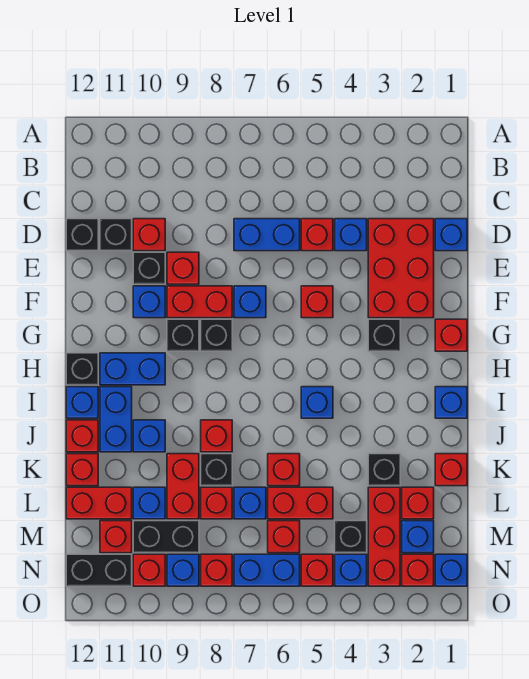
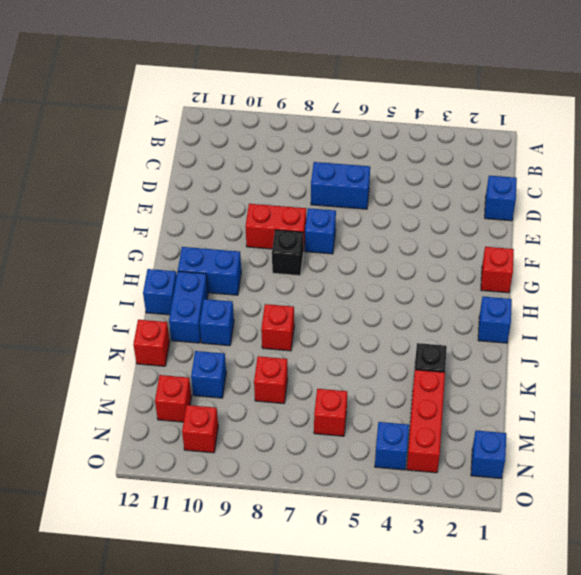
none -> red 2x3 brick [368,219,434,318]
none -> blue 1x1 brick [335,219,367,251]
none -> red 1x1 brick [301,219,333,251]
none -> red 1x1 brick [133,219,165,251]

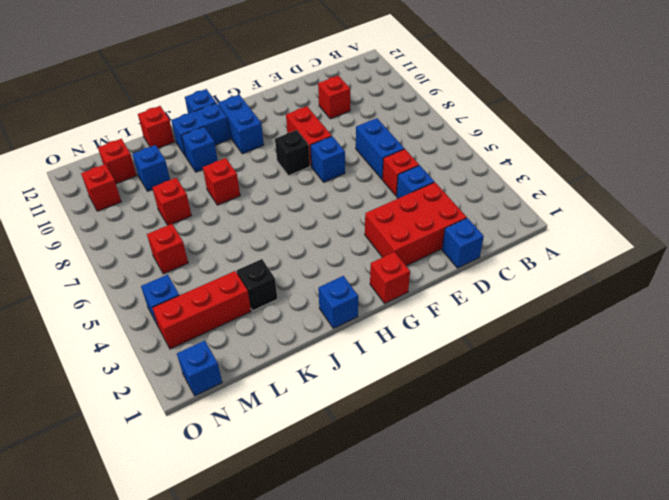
none -> black 1x1 brick [100,219,132,251]
none -> black 1x1 brick [66,219,98,251]
none -> red 1x1 brick [167,252,199,284]
none -> black 1x1 brick [133,252,165,284]

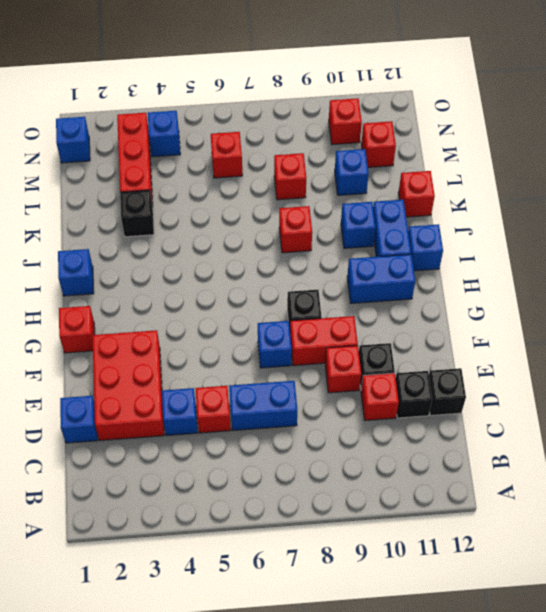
none -> red 1x1 brick [301,286,333,318]
none -> blue 1x1 brick [133,286,165,318]
none -> black 1x1 brick [368,319,400,351]
none -> black 1x1 brick [167,319,199,351]

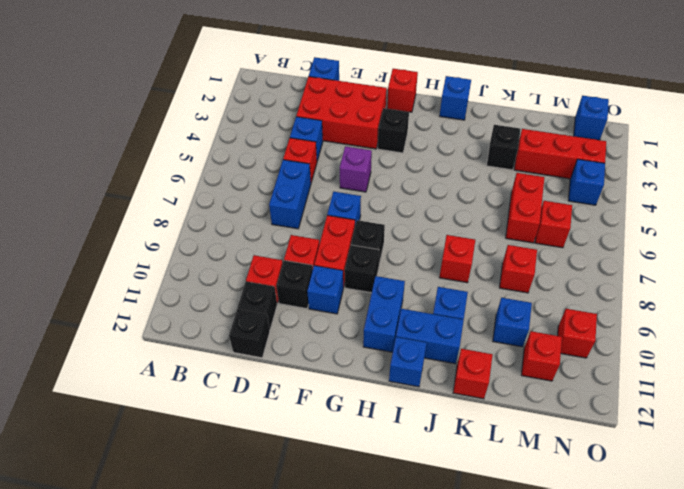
purple 1x1 brick [340,146,372,192] -> red 1x1 brick [301,286,333,318]
none -> black 1x1 brick [66,353,98,385]
none -> blue 1x1 brick [301,387,333,418]
none -> red 1x1 brick [66,420,98,452]
none -> red 1x1 brick [435,454,467,486]

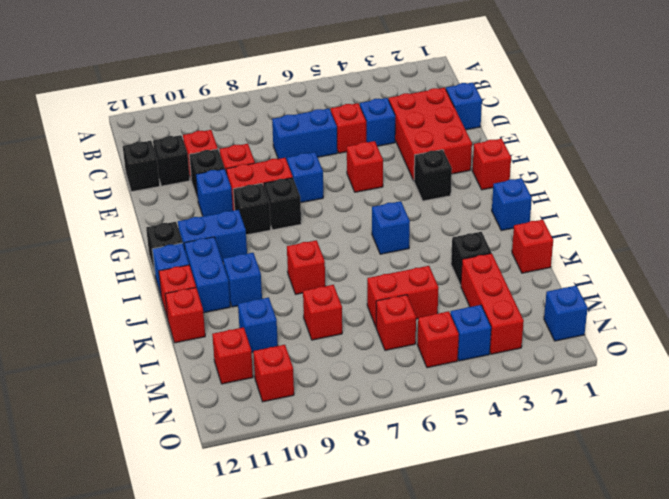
none -> red 1x1 brick [268,454,300,486]
none -> black 1x1 brick [201,454,232,486]
none -> red 1x2 brick [167,454,199,519]
none -> red 1x1 brick [402,487,434,519]

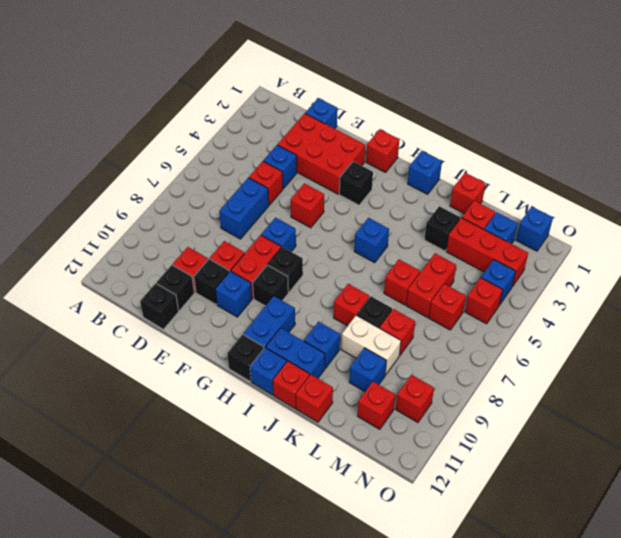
white 1x2 brick [341,315,401,375] -> red 1x2 brick [167,454,199,519]
none -> blue 1x1 brick [234,487,266,519]
none -> red 1x2 brick [66,487,132,519]
none -> black 1x1 brick [335,521,367,553]
none -> black 1x2 brick [133,521,199,553]

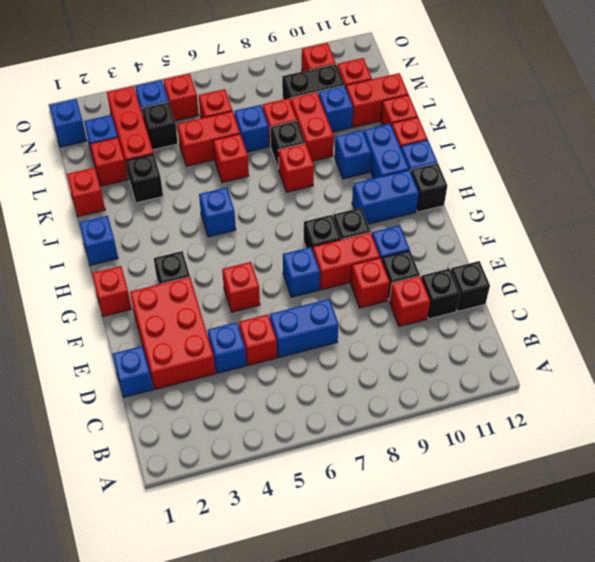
none -> red 1x1 brick [402,554,434,586]
none -> blue 1x2 brick [234,554,300,586]
none -> red 1x1 brick [201,554,232,586]
none -> blue 1x1 brick [167,554,199,586]

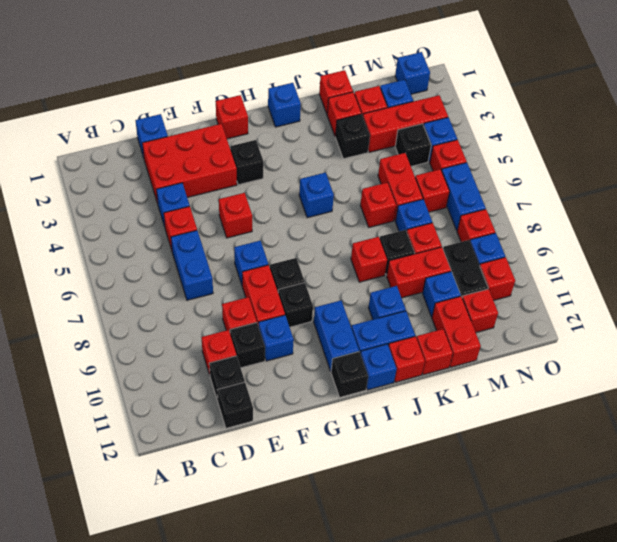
red 1x1 brick [327,92,361,136] -> red 1x1 brick moved to [402,554,434,586]
none -> black 1x2 brick [66,554,132,586]

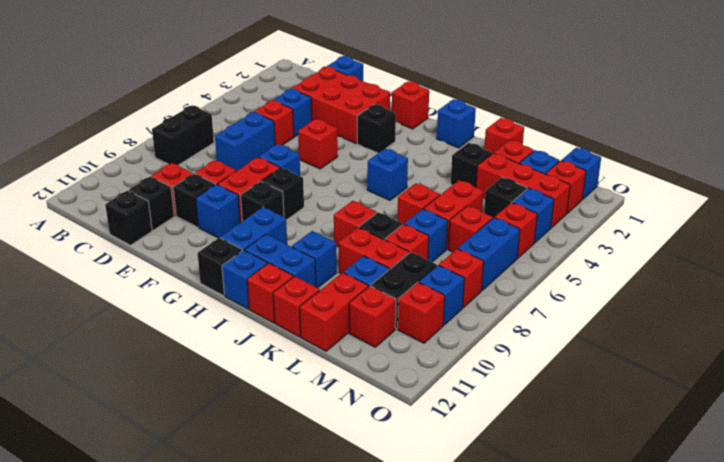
black 1x2 brick [152,106,214,165] -> black 1x2 brick moved to [66,554,132,586]

